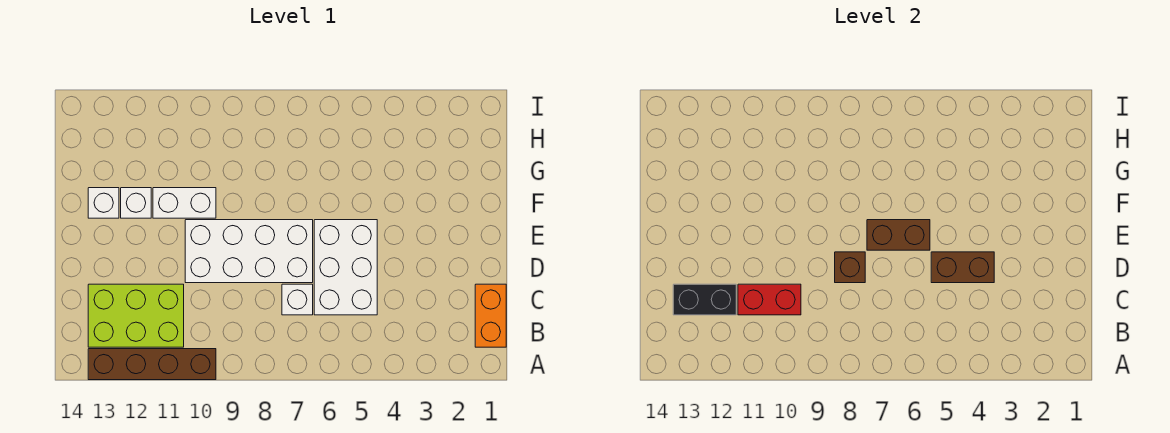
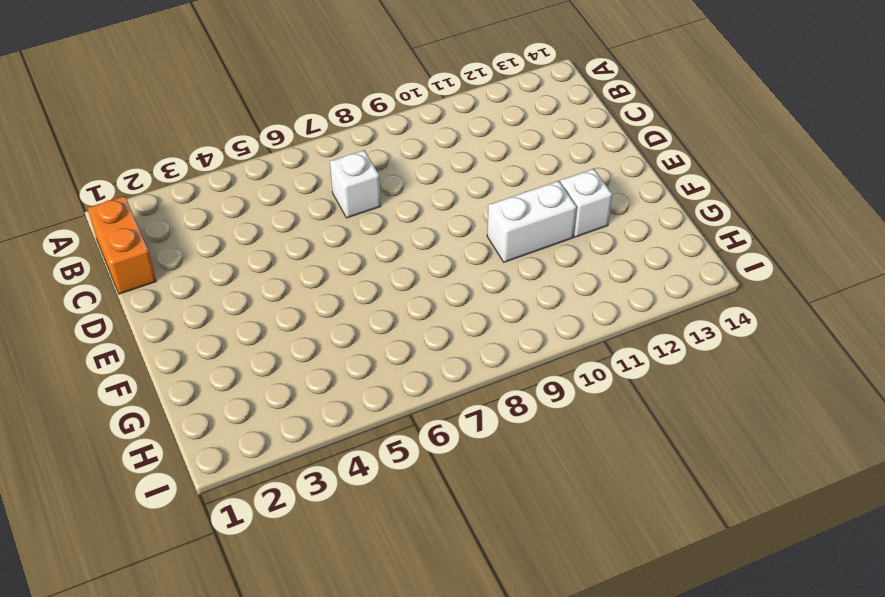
none -> brown 1x4 brick [88,349,216,380]
none -> lime 2x3 brick [88,284,184,347]
none -> white 2x3 brick [314,220,377,315]

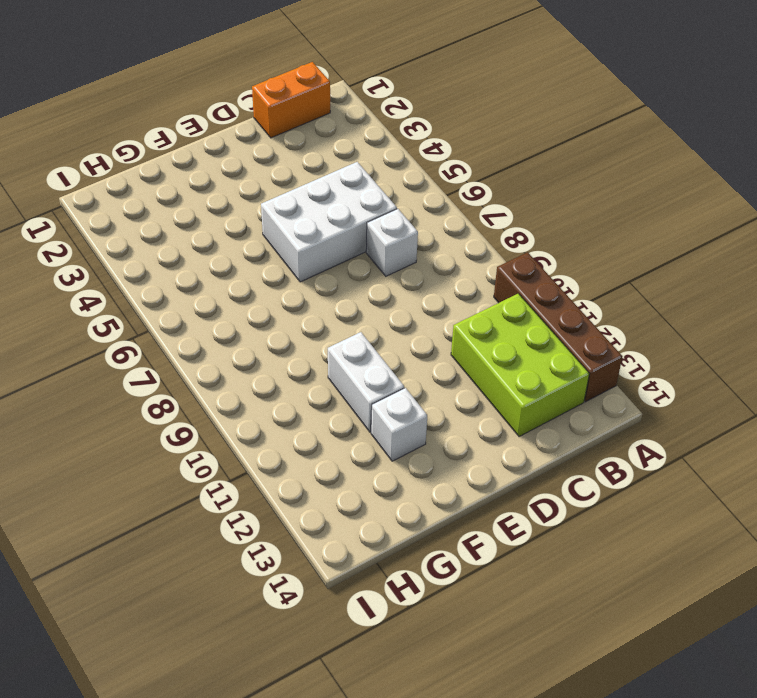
none -> white 2x4 brick [185,220,313,283]
none -> white 1x1 brick [88,188,119,218]
none -> red 1x2 brick [738,284,801,315]

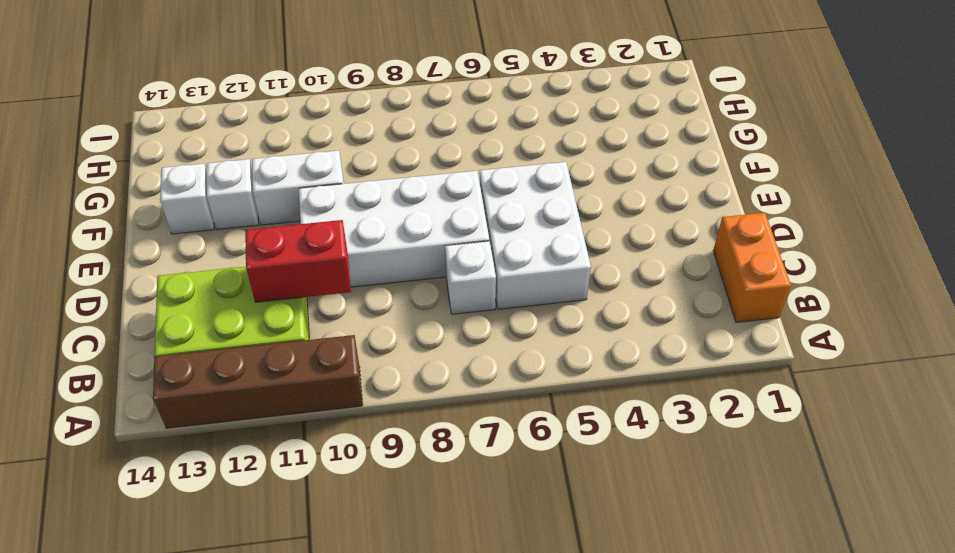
none -> black 1x2 brick [673,284,736,315]
none -> brown 1x2 brick [931,252,994,283]
none -> brown 1x1 brick [835,252,865,283]

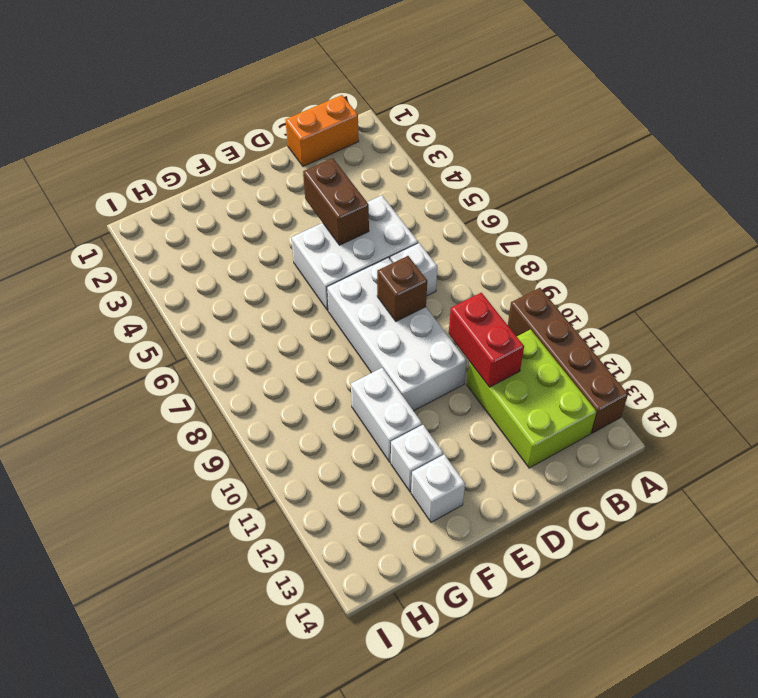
none -> black 1x2 brick [673,284,736,315]
none -> brown 1x2 brick [867,220,930,250]

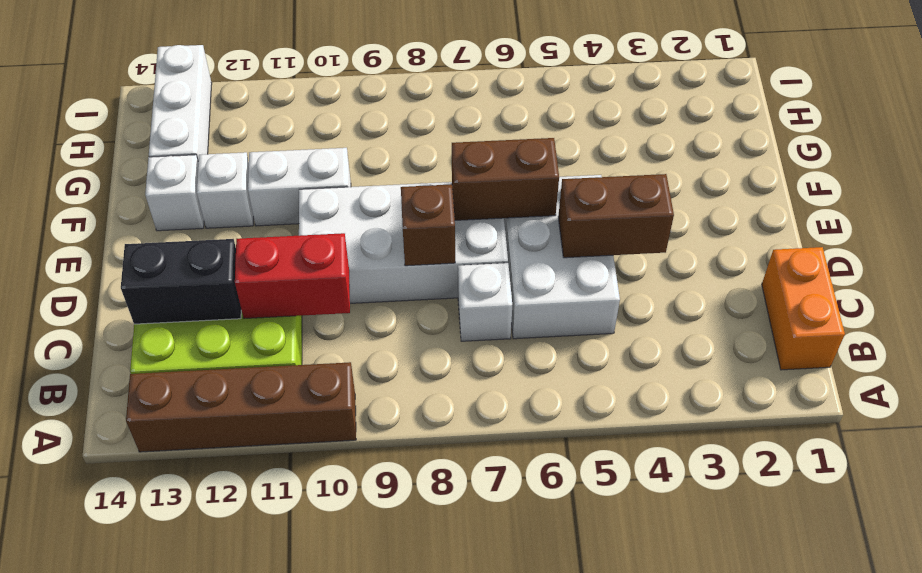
white 1x3 brick [149,45,212,161] -> none

